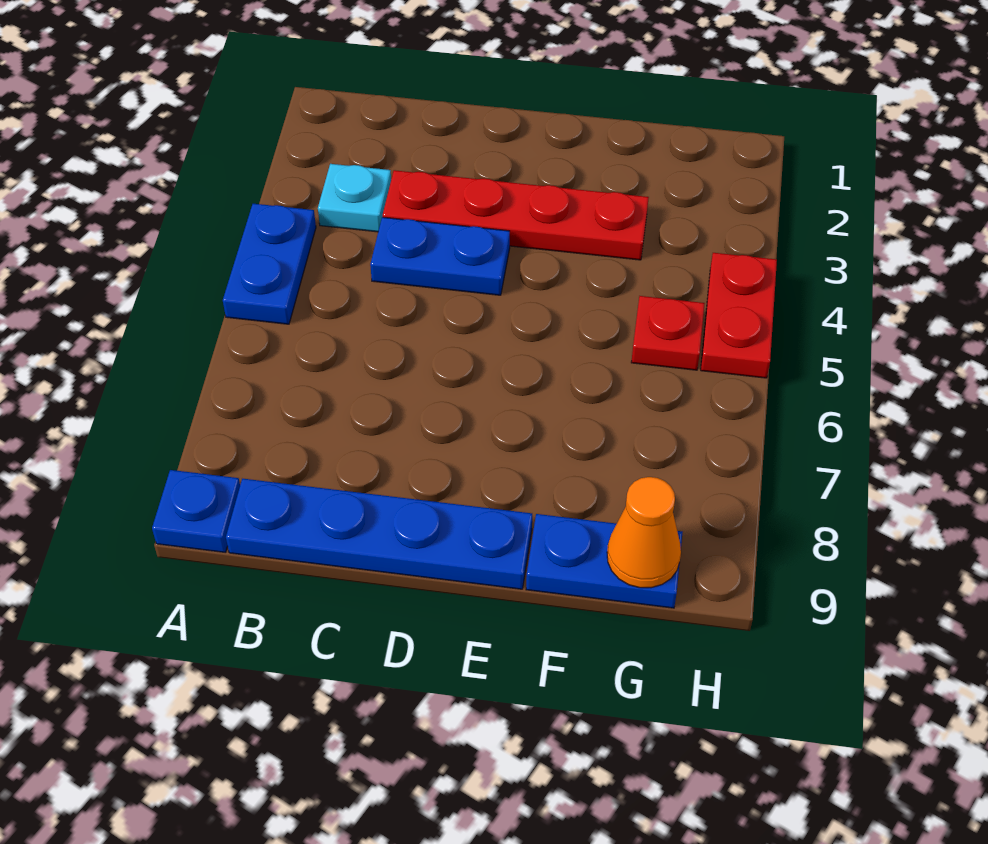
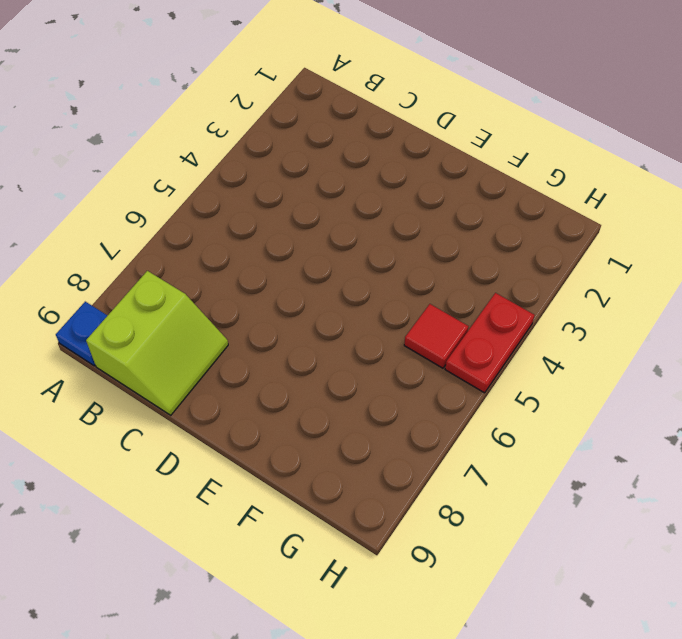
lime 2x2 slope [86,271,228,415] -> blue 1x4 plate [226,479,532,589]
red 1x1 tile [404,304,469,368] -> red 1x1 plate [631,296,705,370]
none -> blue 1x2 plate [223,204,316,324]
none -> cyan 1x1 plate [318,164,391,232]

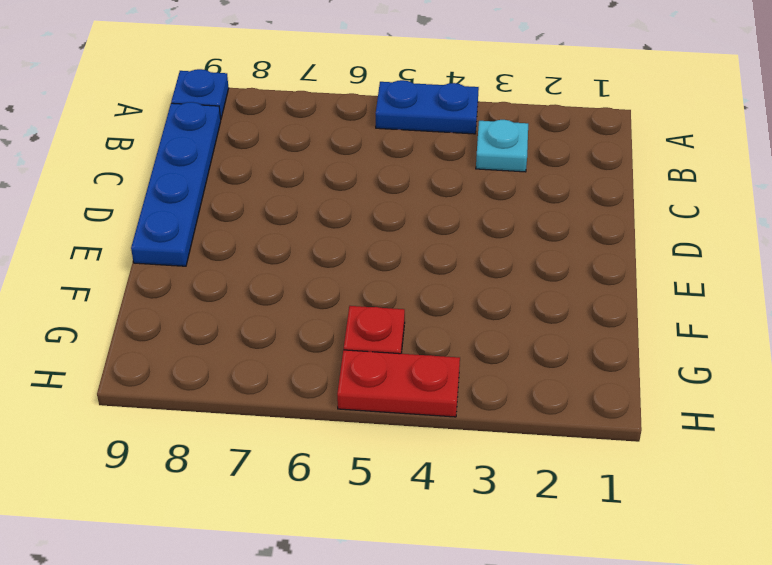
none -> red 1x4 plate [383,170,649,260]
none -> blue 1x2 plate [370,217,510,295]

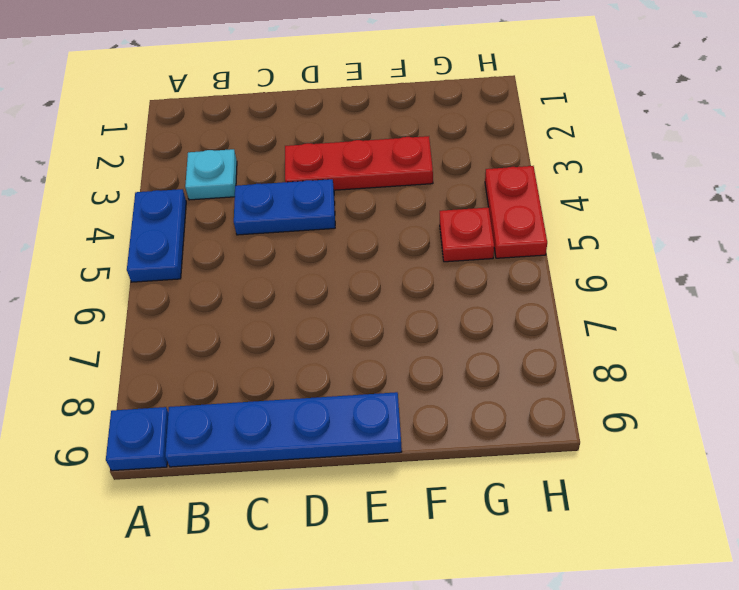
red 1x3 plate [285,136,433,190] -> red 1x4 plate [383,170,649,260]
none -> blue 1x2 plate [526,514,683,608]
none -> orange 1x1 cone [607,477,681,588]

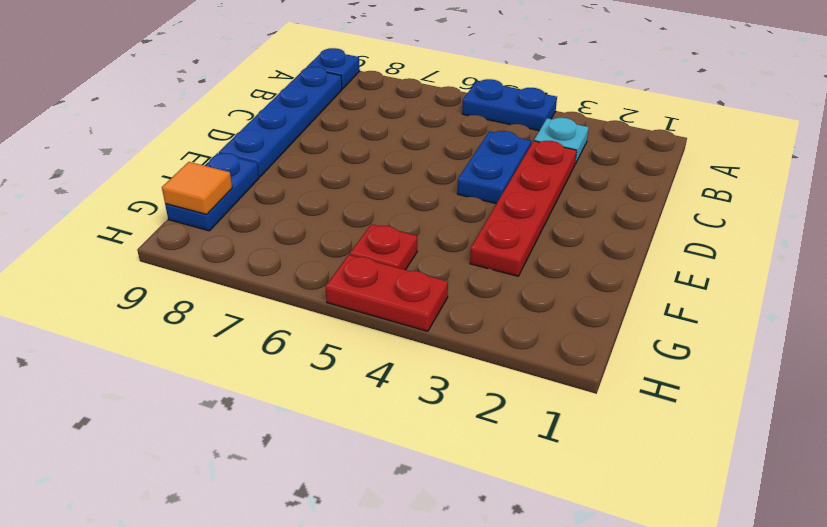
orange 1x1 tile [162,162,232,214] -> orange 1x1 cone [607,477,681,588]

